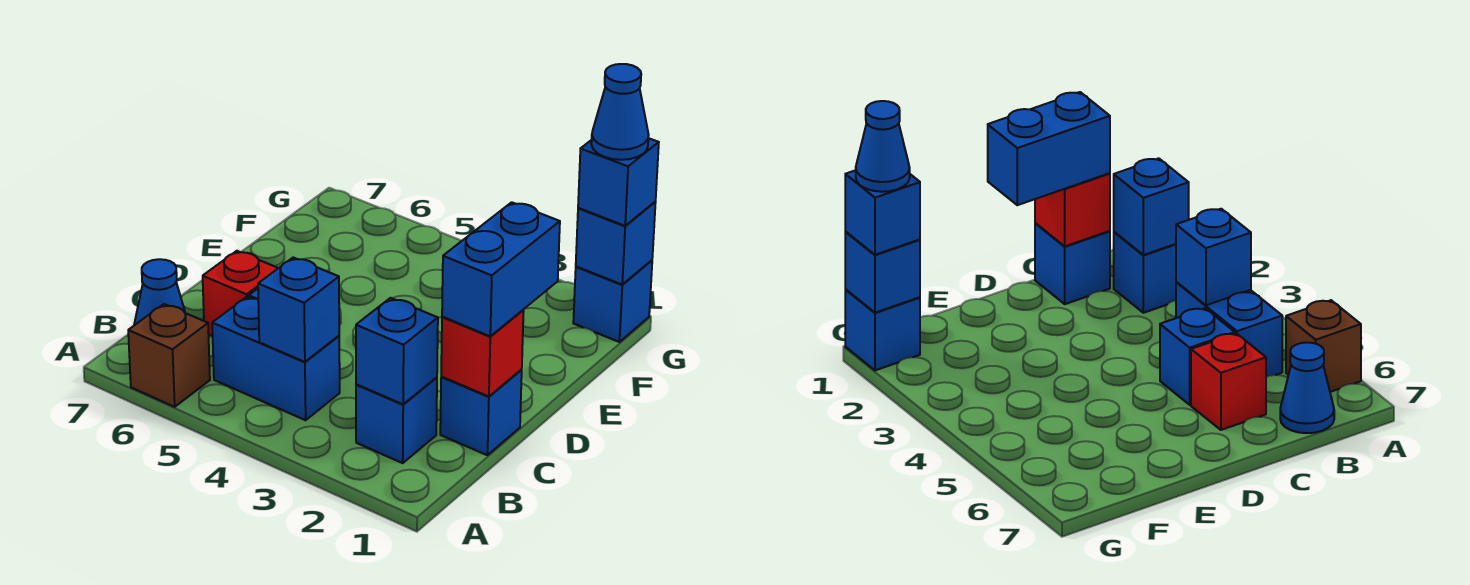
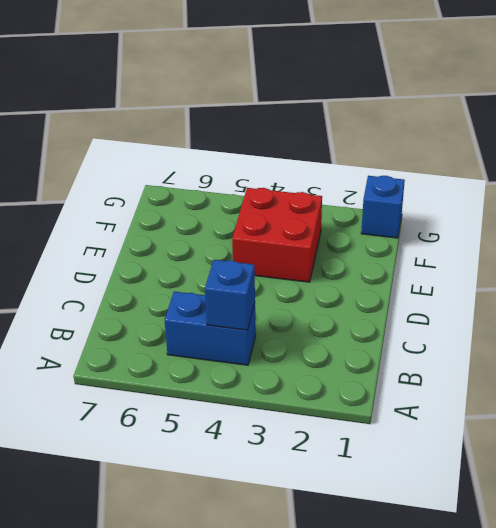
red 2x2 brick [232,188,322,282] -> none
none -> brown 1x1 brick [128,304,210,407]
none -> blue 1x1 brick [356,377,437,463]
none -> blue 1x1 cone [134,259,185,325]

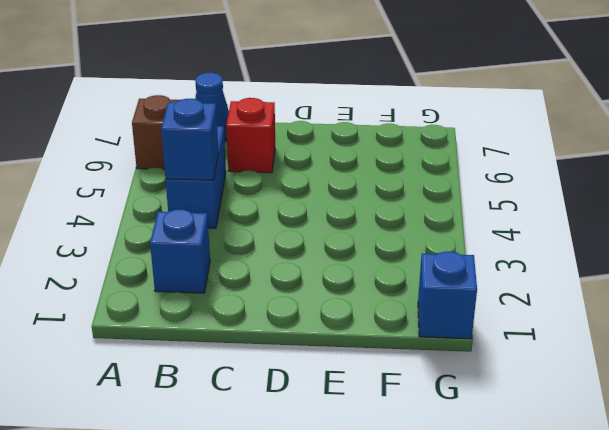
none -> blue 1x1 brick [440,370,522,455]
none -> blue 1x1 brick [1160,308,1235,405]
none -> blue 1x1 brick [356,298,438,404]

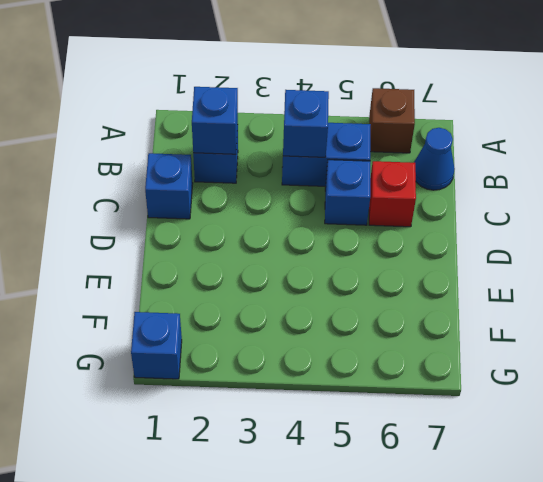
none -> red 1x1 brick [441,310,524,397]
none -> blue 1x1 brick [576,202,656,284]
none -> blue 1x2 brick [442,202,560,336]

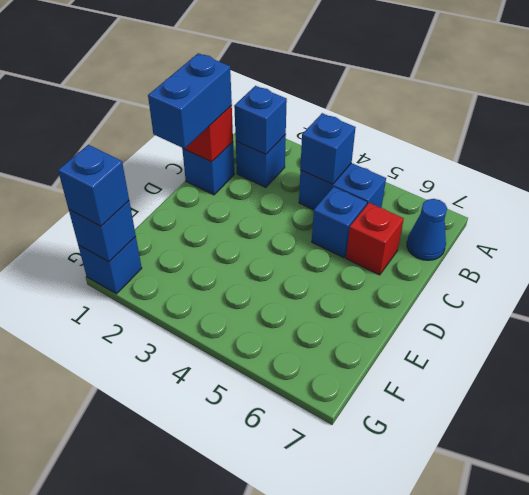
none -> brown 1x1 brick [128,304,210,407]
none -> blue 1x1 cone [591,64,649,160]

